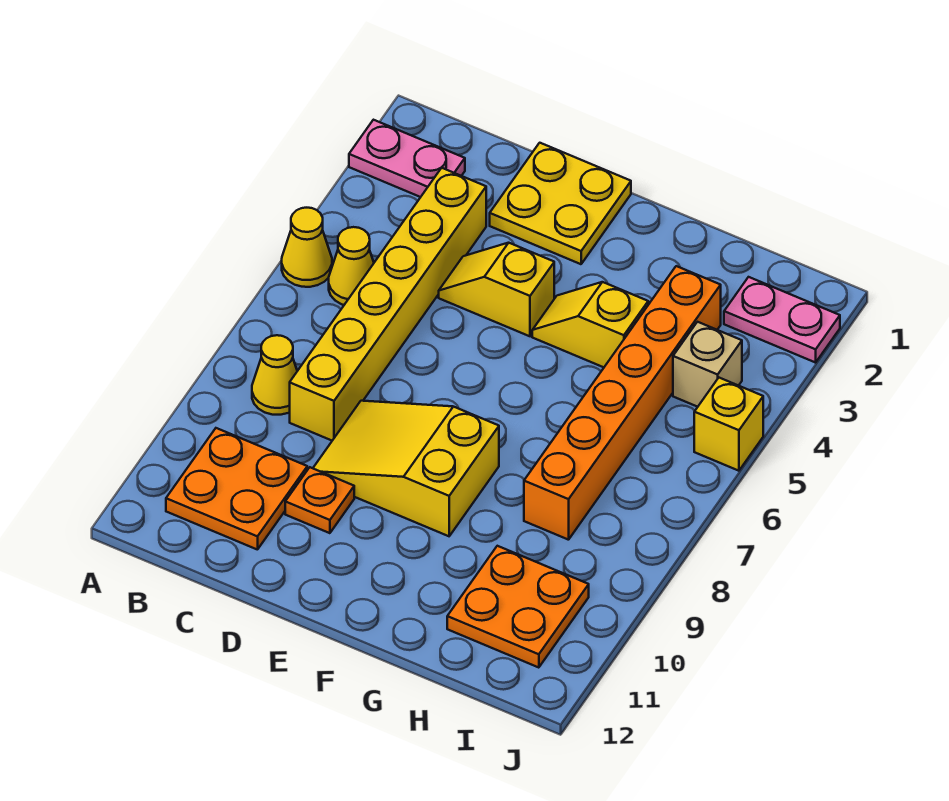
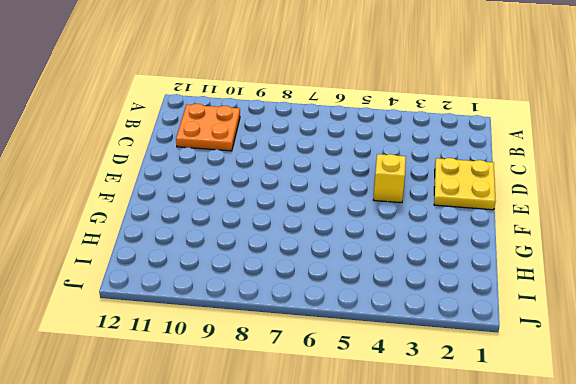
none -> pink 1x2 plate [349,120,465,197]
none -> yellow 1x1 cone [282,208,332,287]
none -> yellow 1x1 cone [329,227,374,305]

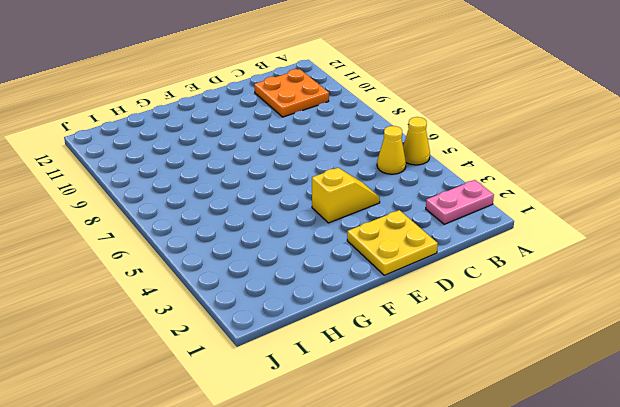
none -> yellow 1x1 cone [252,335,297,415]
none -> yellow 1x6 brick [290,168,486,441]
none -> yellow 2x3 slope [313,401,499,536]

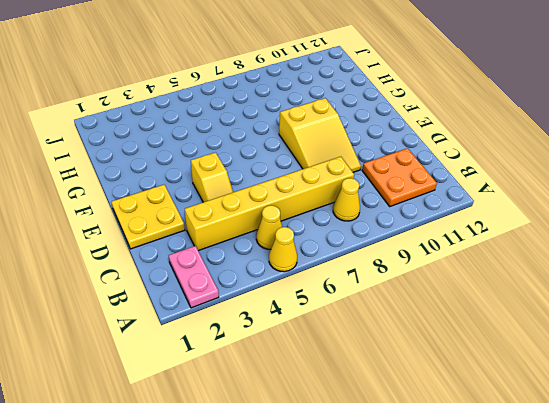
none -> orange 1x1 plate [285,467,354,533]
none -> yellow 1x2 slope [532,282,648,367]
none -> orange 1x6 brick [524,266,721,540]

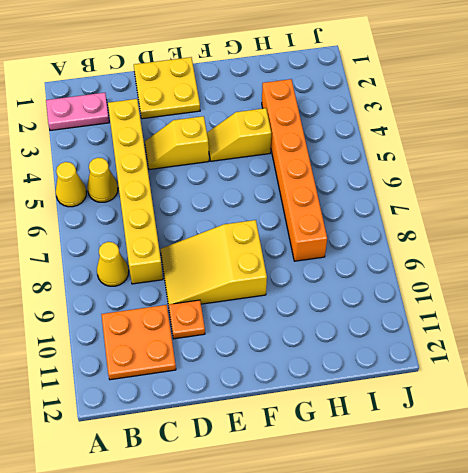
none -> orange 2x2 plate [447,546,589,668]
none -> pink 1x2 plate [724,277,840,363]
none -> tan 1x1 brick [673,322,742,407]

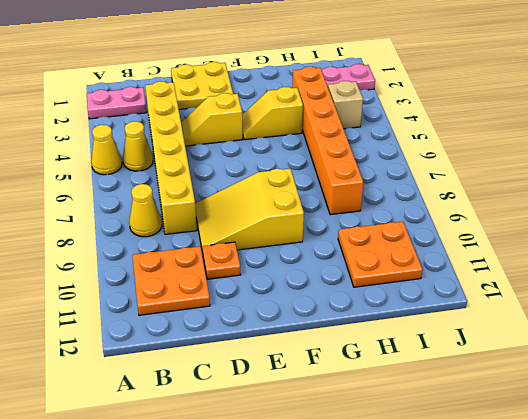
none -> yellow 1x1 brick [694,378,763,471]

